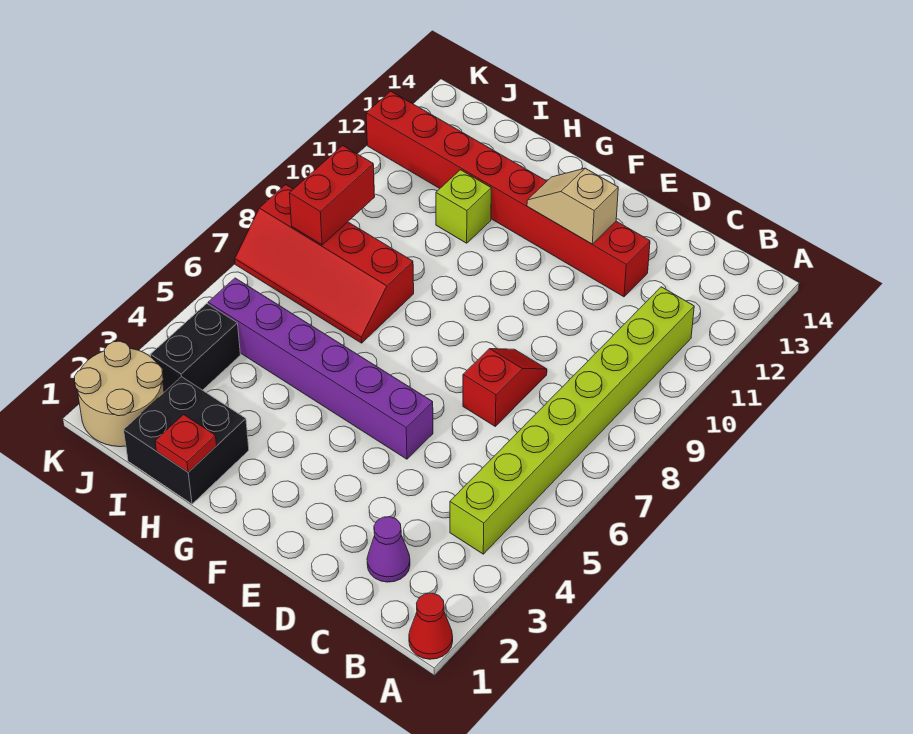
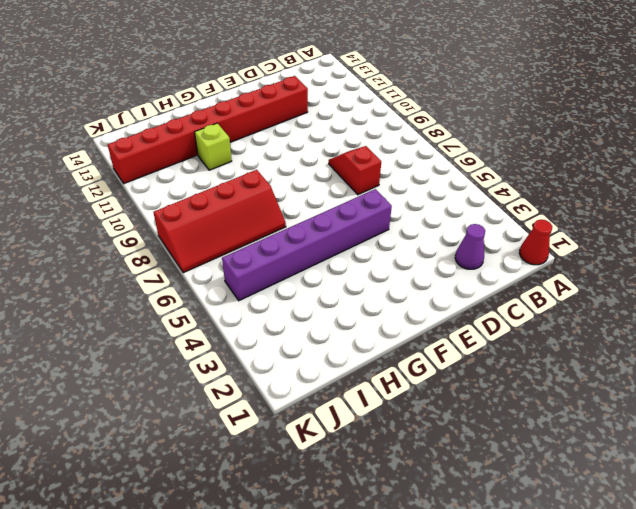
none -> lime 1x8 brick [450,287,694,554]
none -> black 2x2 brick [124,377,249,504]
none -> tan 2x2 round brick [74,341,164,447]

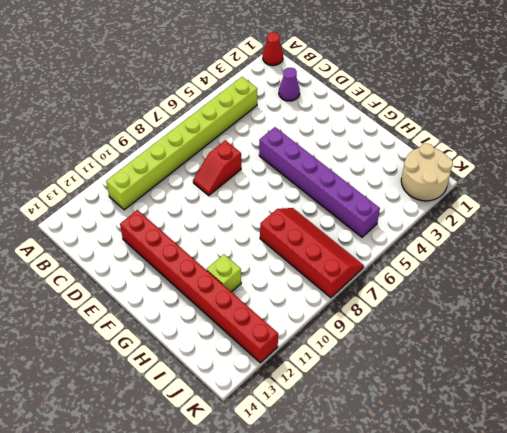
none -> black 2x2 brick [124,377,249,504]
none -> black 1x2 brick [150,304,240,392]
none -> tan 1x2 slope [527,168,618,244]

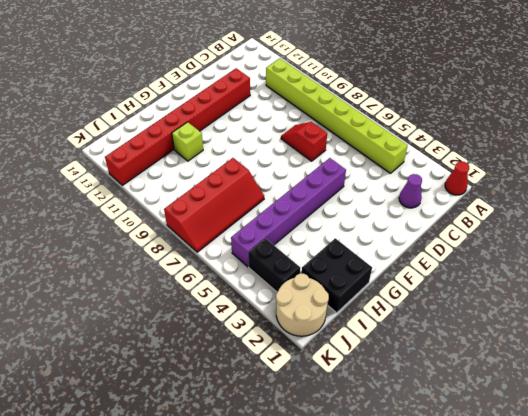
none -> tan 1x2 slope [527,168,618,244]
none -> red 1x1 plate [155,414,217,472]
none -> red 1x2 brick [289,145,375,245]

